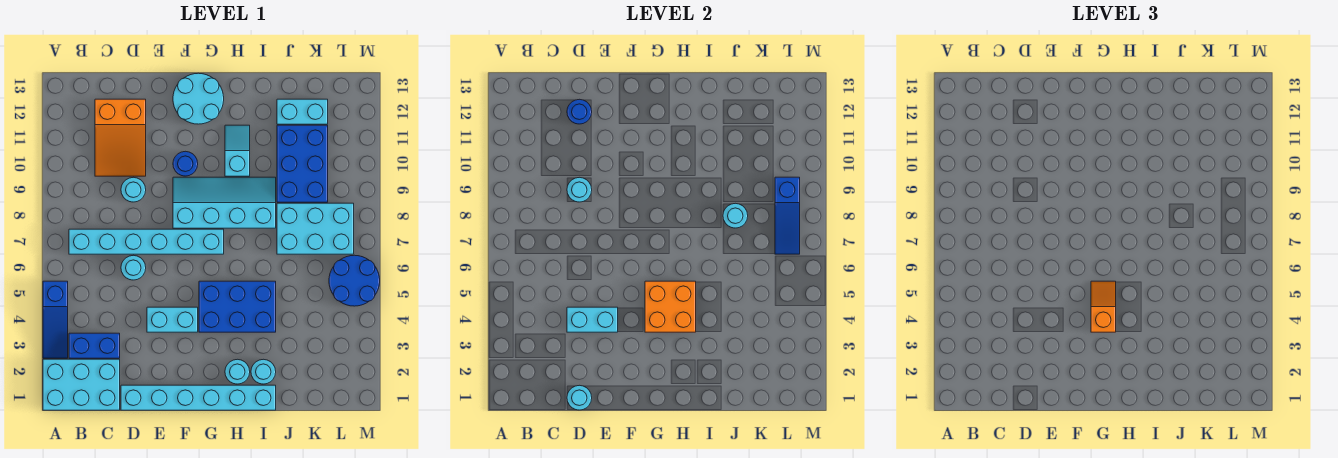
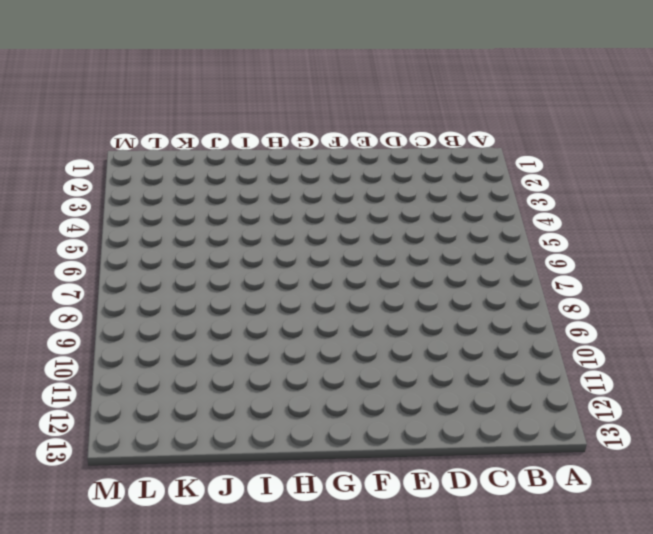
none -> cyan 2x3 brick [43,359,120,410]
none -> blue 1x3 slope [43,281,68,358]
none -> blue 1x2 brick [69,333,120,358]

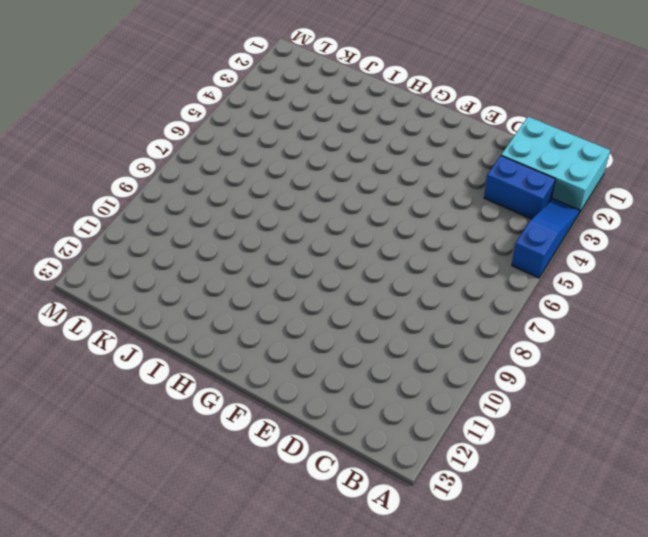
none -> cyan 1x6 brick [69,229,224,254]
none -> orange 2x3 slope [95,99,146,176]
none -> cyan 1x6 brick [121,385,276,410]

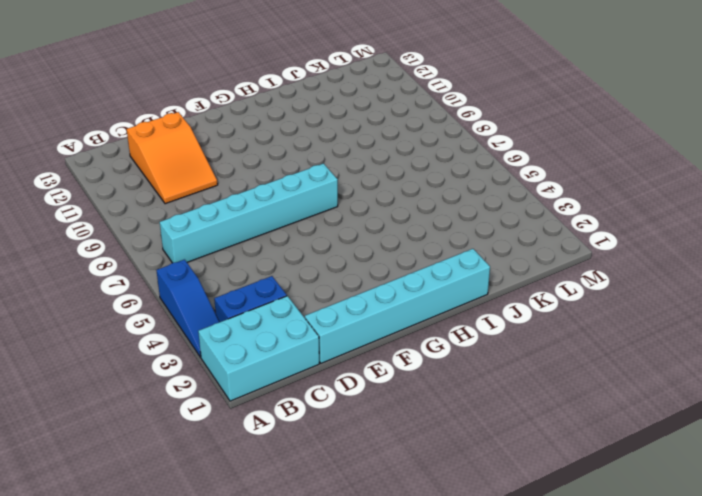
none -> cyan 1x1 round brick [121,255,146,280]
none -> cyan 1x1 round brick [121,177,146,202]
none -> cyan 1x2 brick [147,307,198,332]

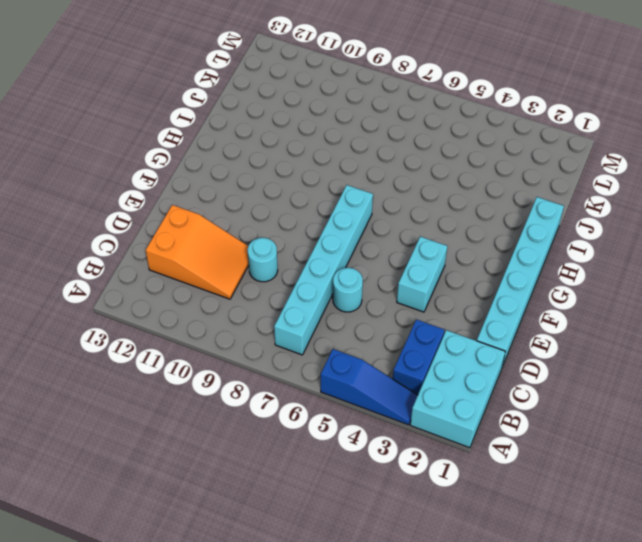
none -> cyan 2x4 slope [173,177,276,228]
none -> blue 1x1 round brick [173,151,198,176]
none -> cyan 2x2 round brick [173,73,224,124]

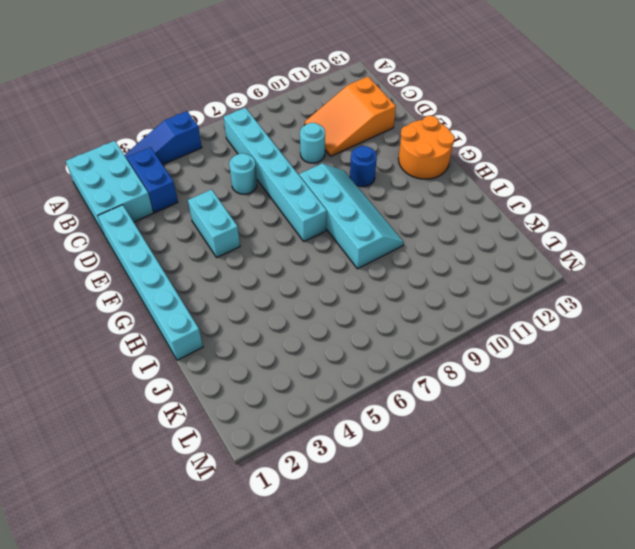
orange 2x2 round brick [398,116,455,179] -> cyan 2x2 round brick [173,73,224,124]
none -> blue 2x3 brick [199,281,276,332]
none -> cyan 1x1 round brick [225,359,250,384]
none -> cyan 1x2 slope [225,125,250,176]

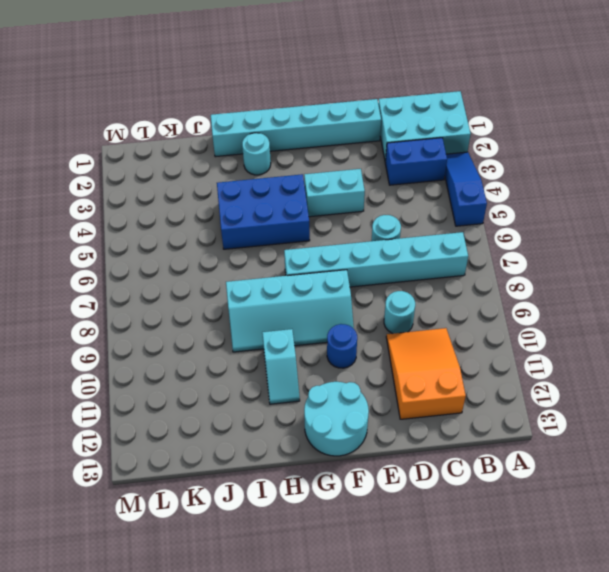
none -> cyan 1x1 round brick [251,359,276,384]
none -> cyan 2x3 brick [277,203,354,254]
none -> blue 2x3 brick [277,125,328,202]

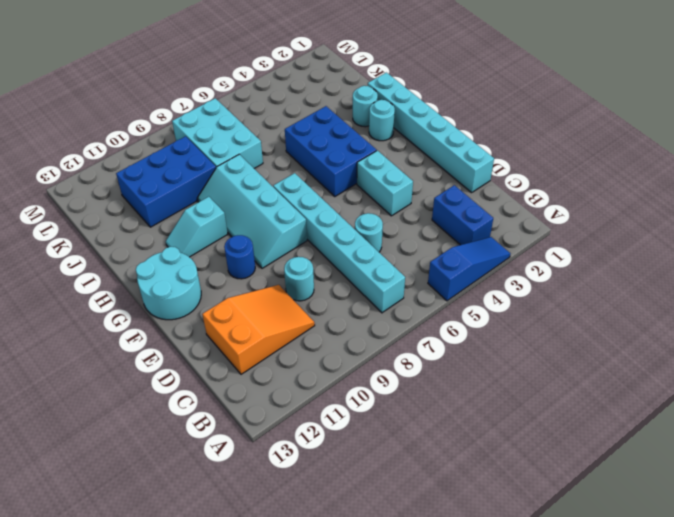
none -> cyan 2x3 brick [43,359,120,410]
none -> cyan 1x2 brick [277,99,328,124]
none -> blue 2x2 round brick [329,255,380,306]

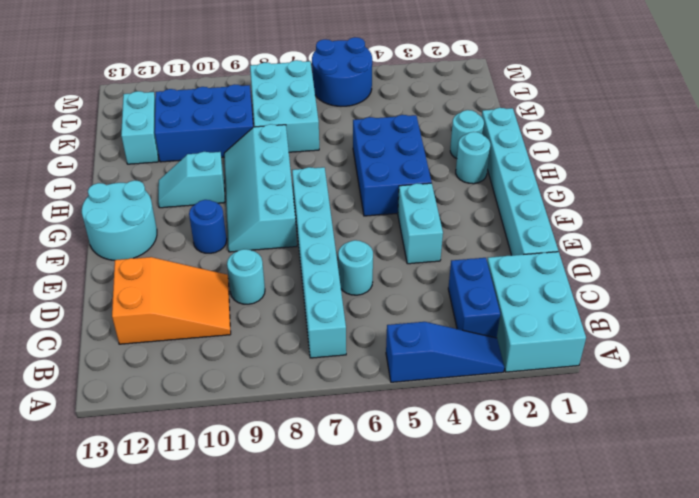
none -> cyan 1x1 round brick [567,385,592,410]
none -> cyan 1x2 brick [567,307,618,332]
none -> cyan 1x1 round brick [567,177,592,202]

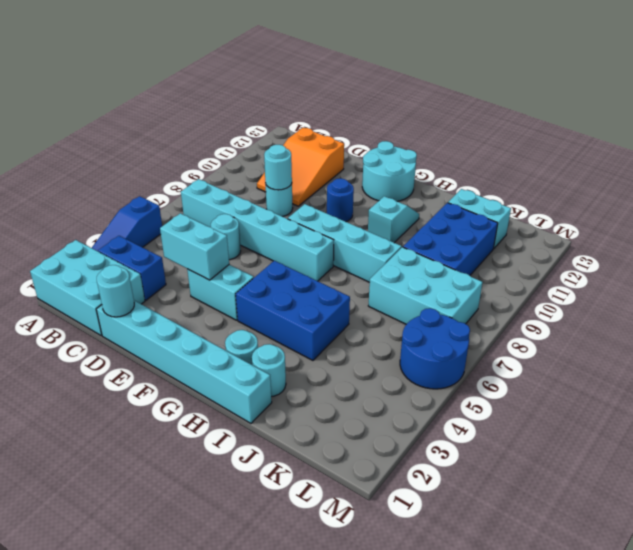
none -> blue 1x1 round brick [567,99,592,124]
none -> orange 2x2 brick [645,281,696,332]
none -> cyan 1x1 round brick [723,203,748,228]

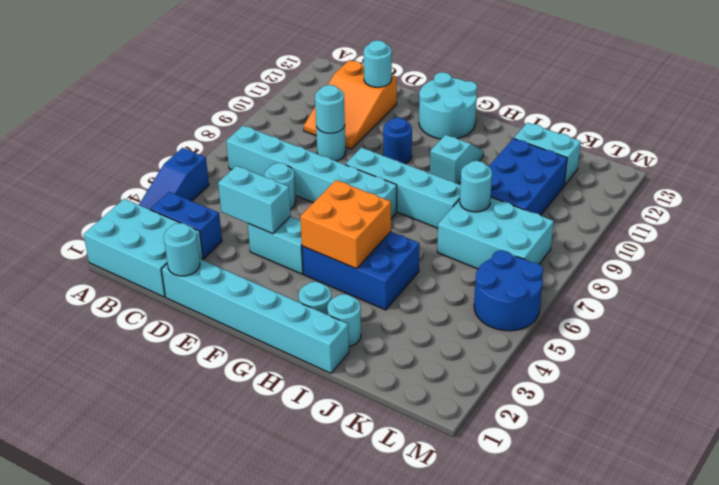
cyan 1x1 round brick [364,40,392,87] -> blue 1x1 round brick [567,99,592,124]
none -> blue 1x3 slope [775,177,800,254]
none -> orange 1x2 slope [1091,281,1116,332]

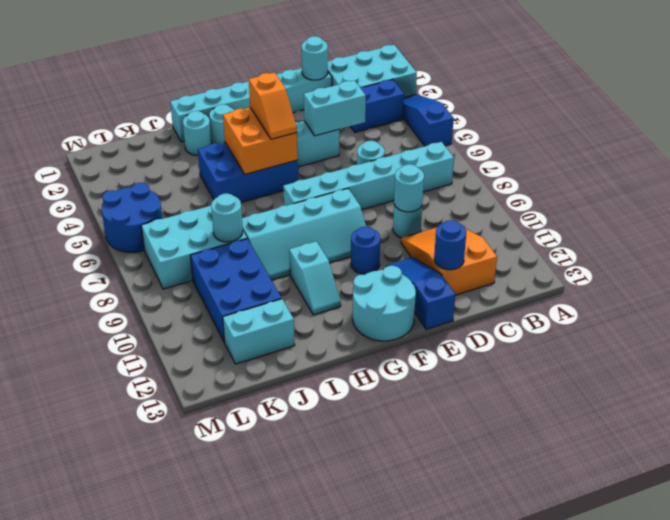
blue 1x3 slope [387,257,455,330] -> blue 1x3 slope moved to [775,177,800,254]

